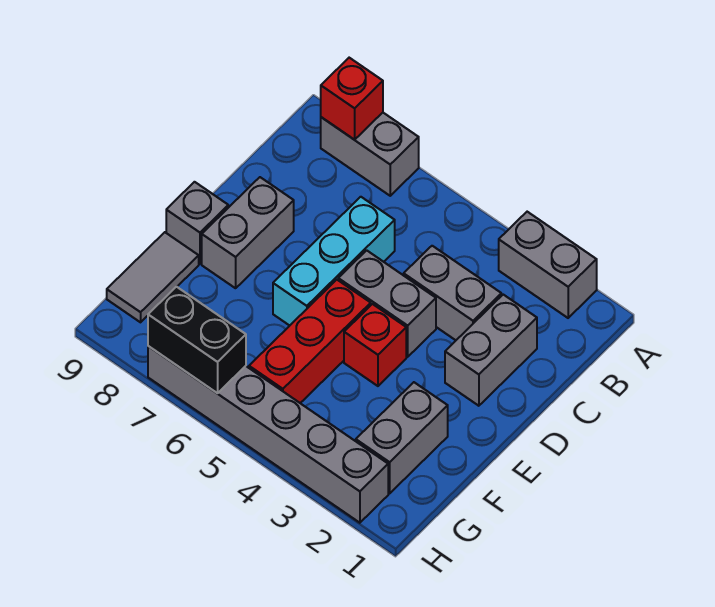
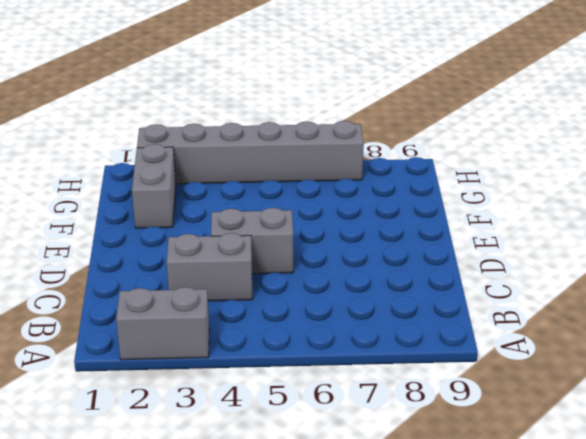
none -> grey 1x2 brick [321,113,419,196]
none -> grey 1x2 brick [445,295,537,406]
none -> cyan 1x3 brick [273,197,395,326]

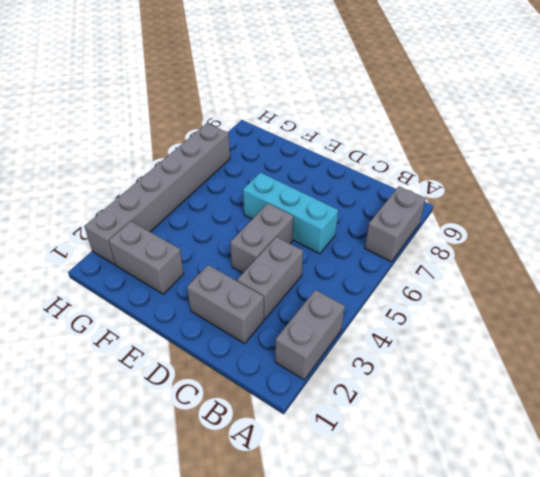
none -> grey 1x2 brick [202,177,294,288]
none -> red 1x1 brick [344,304,406,386]
none -> red 1x3 brick [249,280,371,403]

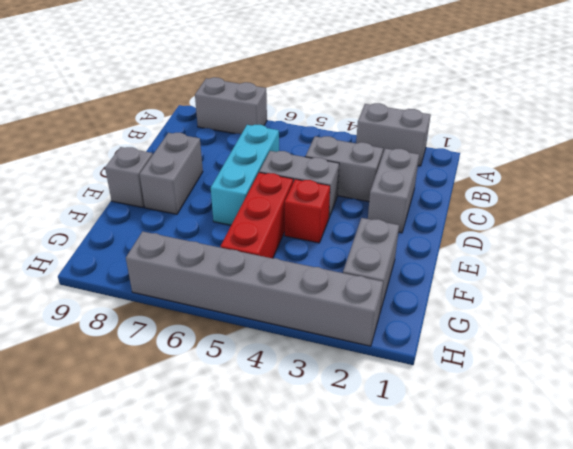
none -> grey 1x2 tile [107,232,199,322]
none -> red 1x1 brick [321,58,383,140]
none -> black 1x2 brick [148,287,246,393]

